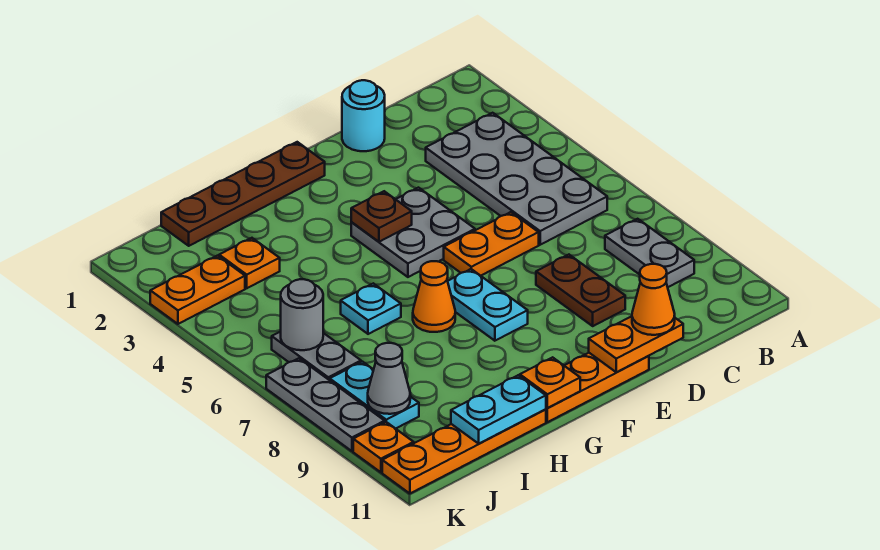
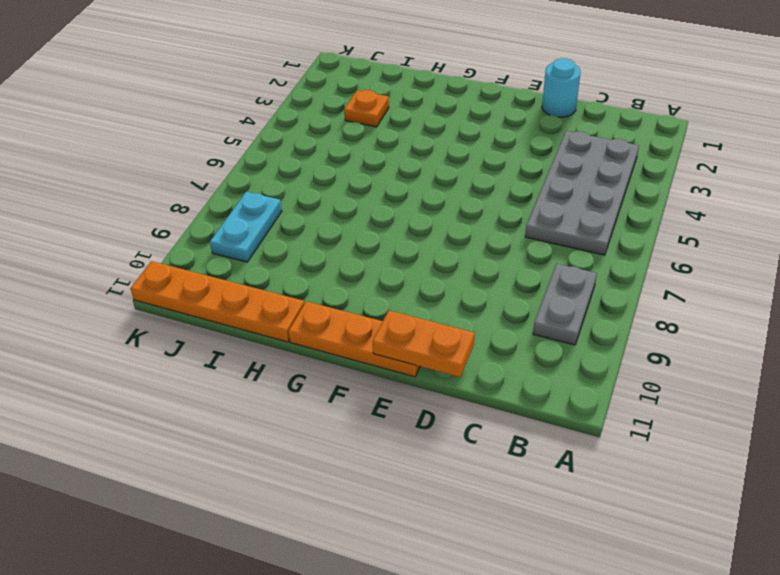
none -> orange 1x2 plate [444,212,539,276]
none -> brown 1x2 plate [536,255,625,326]
none -> grey 2x2 plate [351,188,475,277]

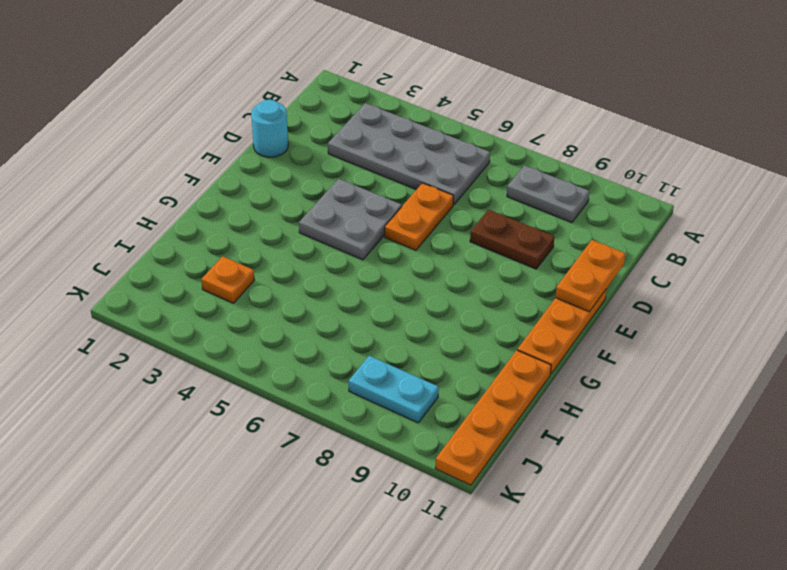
none -> brown 1x4 plate [161,142,325,246]
none -> cyan 1x2 plate [448,269,528,341]
none -> orange 1x1 cone [413,261,455,332]

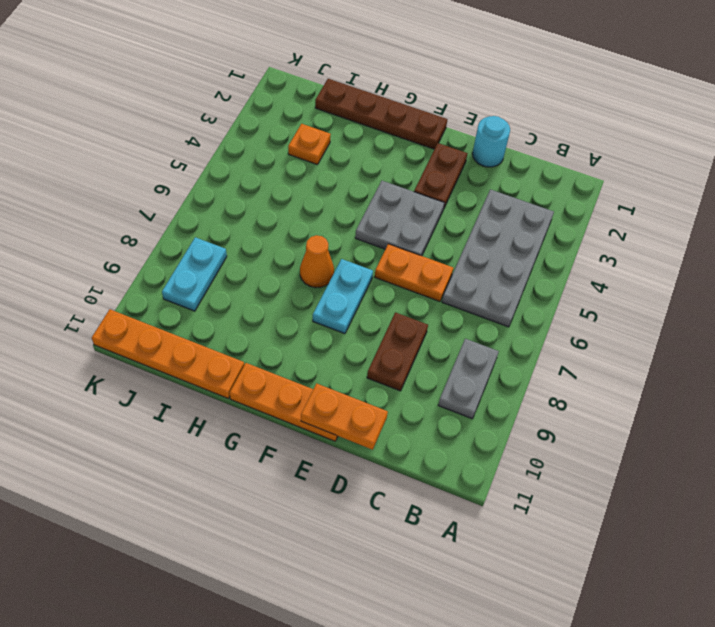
brown 1x2 plate [414,143,468,208] -> none
none -> cyan 1x1 plate [341,283,401,334]
none -> orange 1x2 plate [150,256,245,324]
none -> grey 1x2 plate [272,331,361,380]

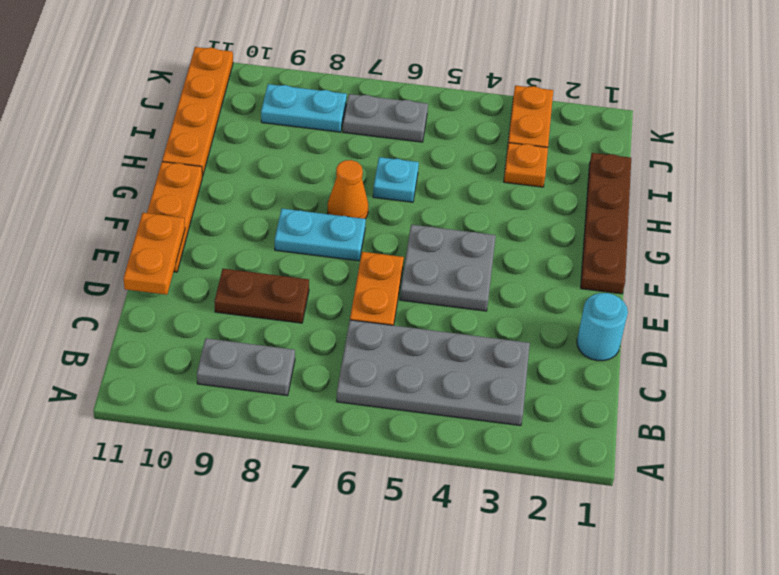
none -> grey 1x3 plate [266,358,385,451]
none -> orange 1x1 plate [353,422,414,472]
none -> brown 1x1 plate [351,191,412,242]

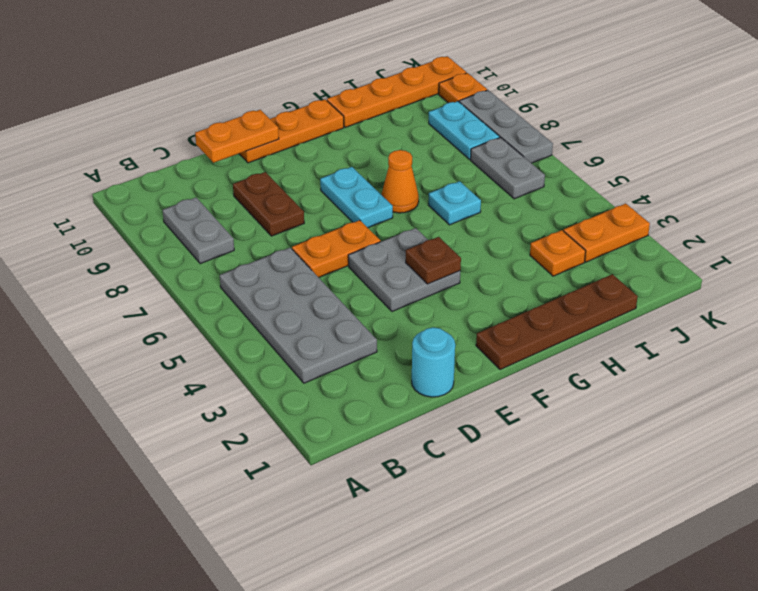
none -> orange 1x1 plate [520,357,580,408]
none -> cyan 1x2 plate [451,375,546,444]
none -> grey 1x1 round brick [281,279,323,350]

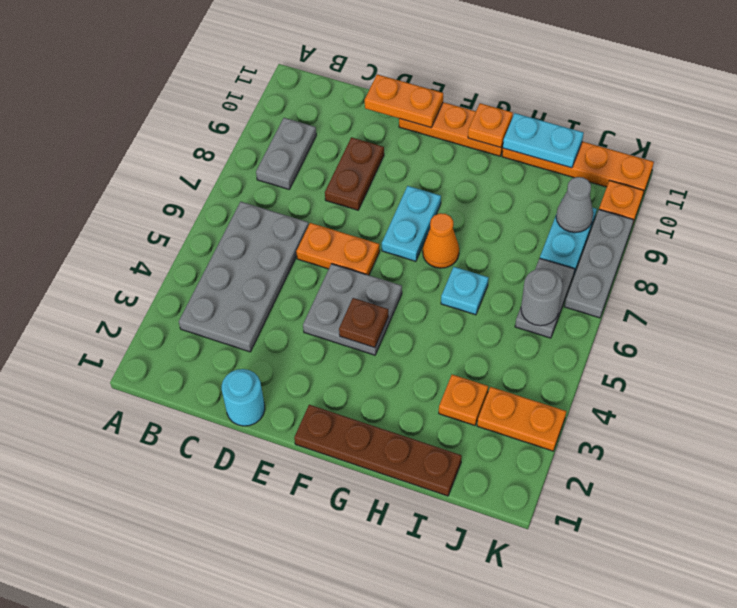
none -> orange 1x1 cone [632,264,675,335]

